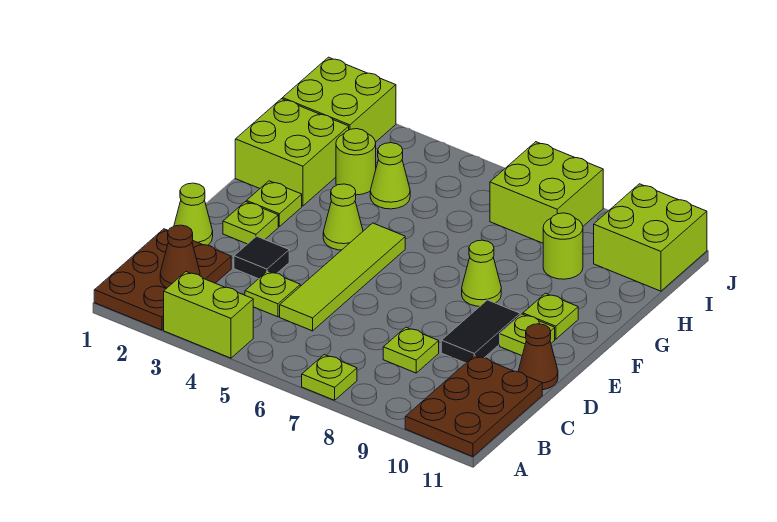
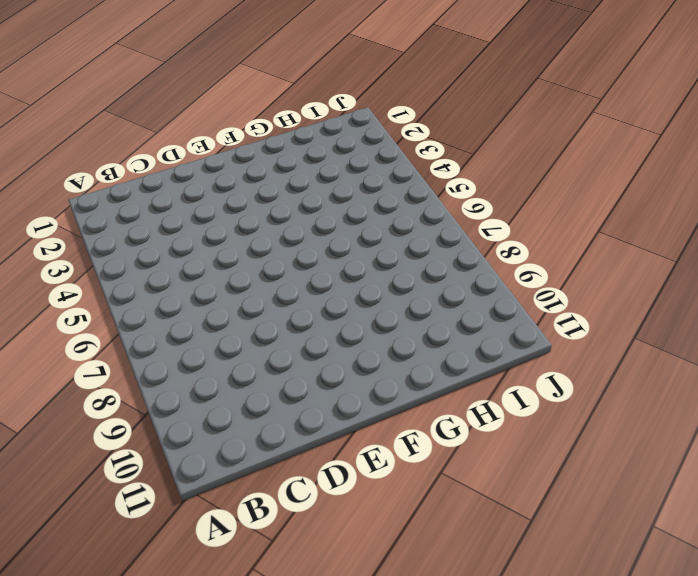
none -> brown 2x3 plate [94,229,231,330]
none -> lime 1x2 brick [164,272,253,358]
none -> lime 1x1 plate [302,355,357,400]

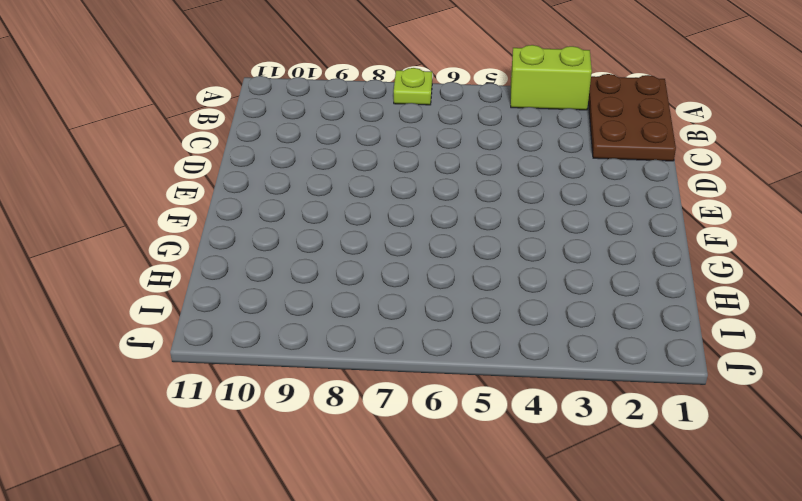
none -> brown 2x3 plate [405,356,542,457]
none -> lime 1x1 plate [245,271,300,317]
none -> lime 1x4 tile [280,223,405,331]

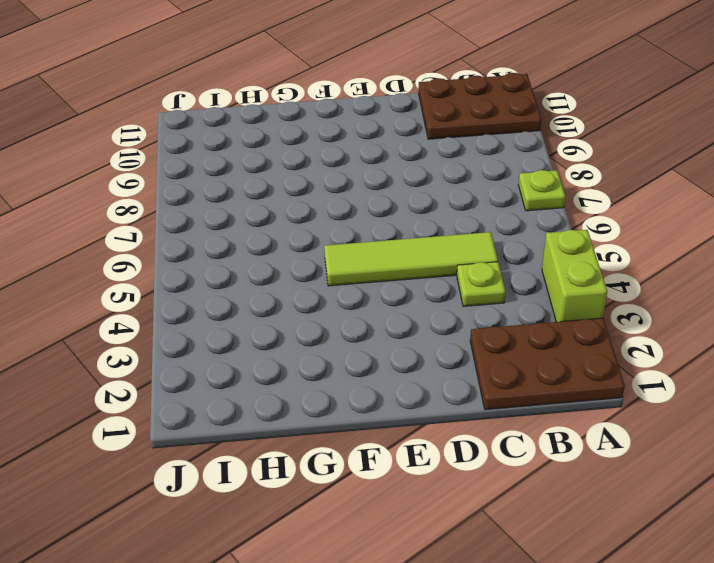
none -> lime 1x1 plate [383,327,439,373]
none -> lime 1x1 cone [174,183,213,245]
none -> black 1x1 tile [234,236,289,279]

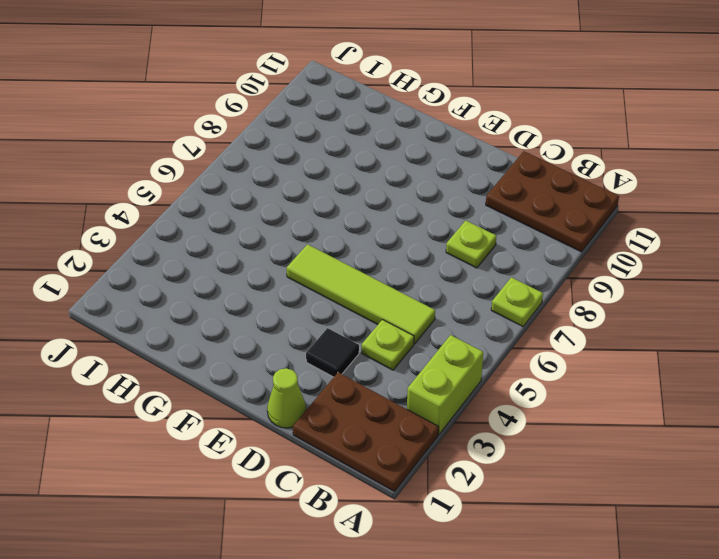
none -> black 1x2 tile [441,300,520,363]
none -> brown 1x1 cone [518,324,558,390]
none -> lime 1x1 plate [223,202,278,244]

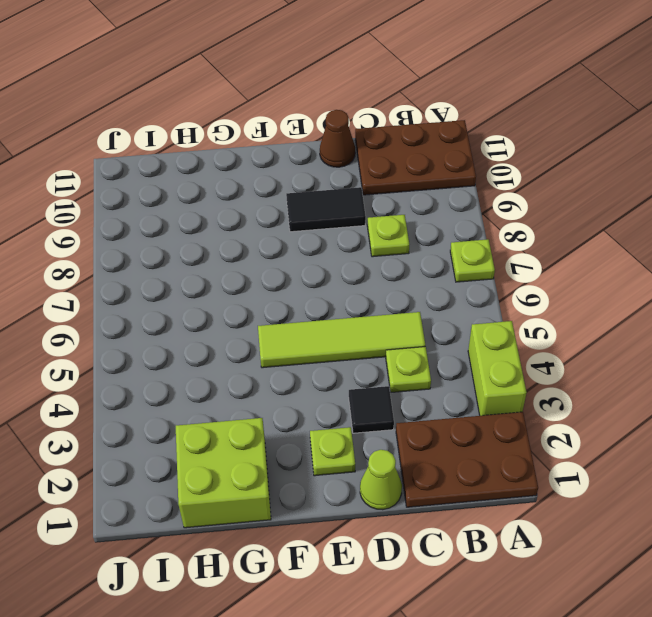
none -> lime 1x1 plate [500,314,555,356]
none -> lime 1x1 plate [247,181,302,226]
none -> lime 1x1 cone [323,184,363,250]

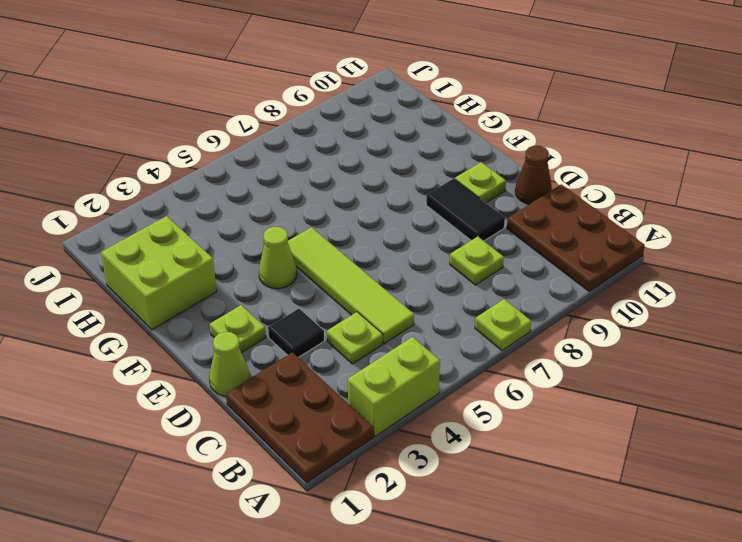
none -> lime 1x1 plate [247,181,302,226]
none -> lime 1x1 cone [462,240,501,306]
none -> lime 1x1 plate [523,293,578,339]

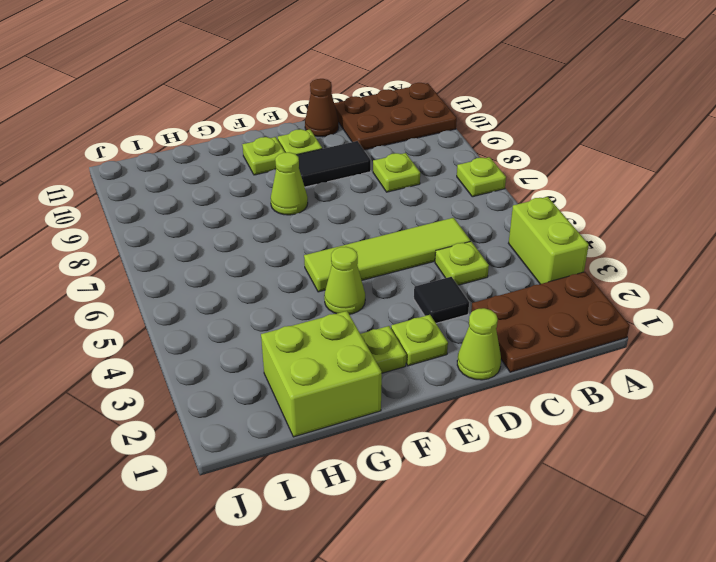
none -> lime 1x1 round brick [336,129,376,195]
none -> lime 1x1 cone [370,143,410,209]
none -> lime 1x1 round brick [543,213,583,279]

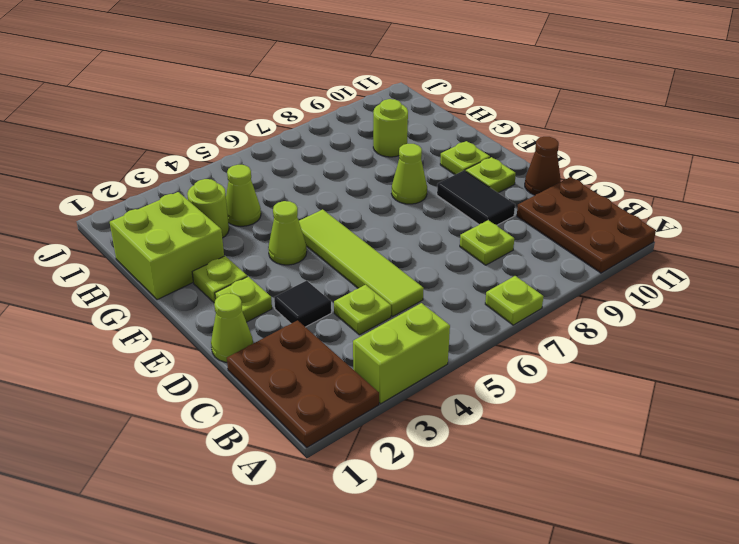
none -> lime 2x2 brick [283,57,396,142]
none -> lime 2x2 brick [490,142,603,243]
none -> lime 2x2 brick [594,184,707,291]

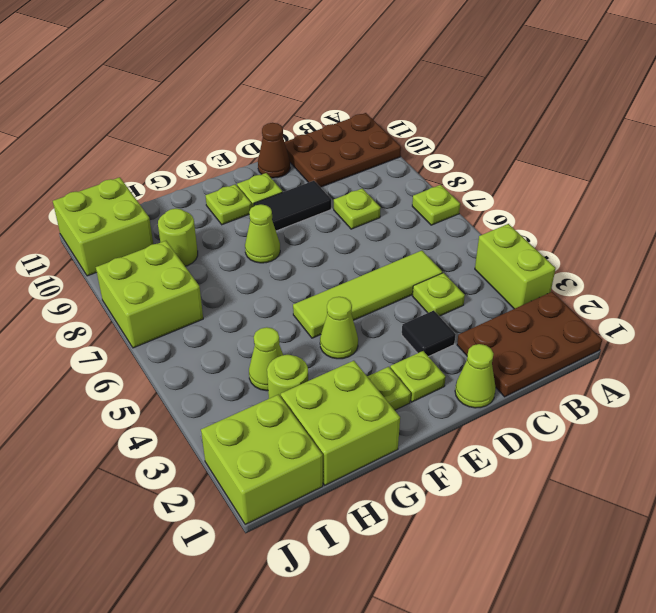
none -> brown 1x1 cone [160,225,200,288]

